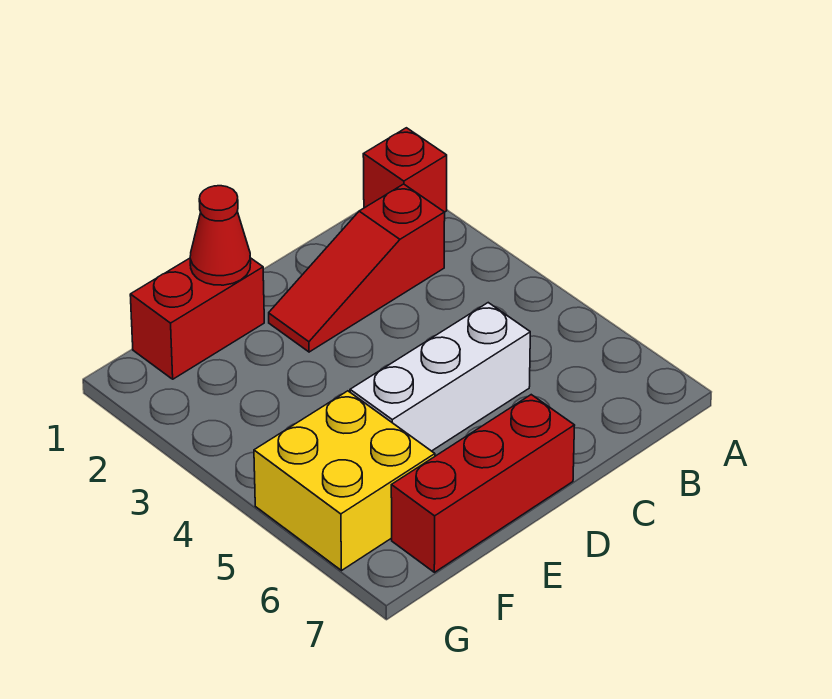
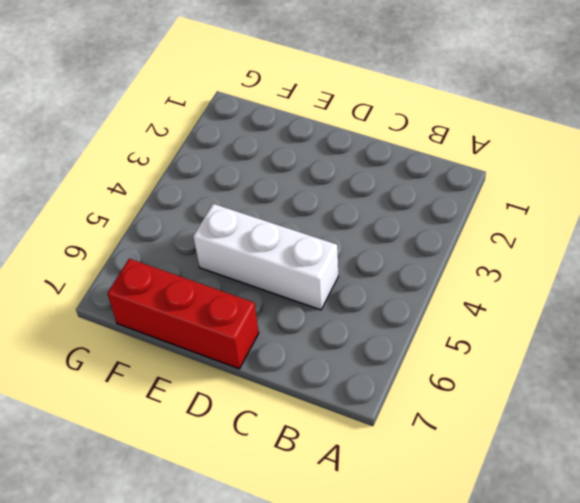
none -> red 1x1 brick [363,128,447,212]
none -> red 1x3 slope [269,184,445,352]

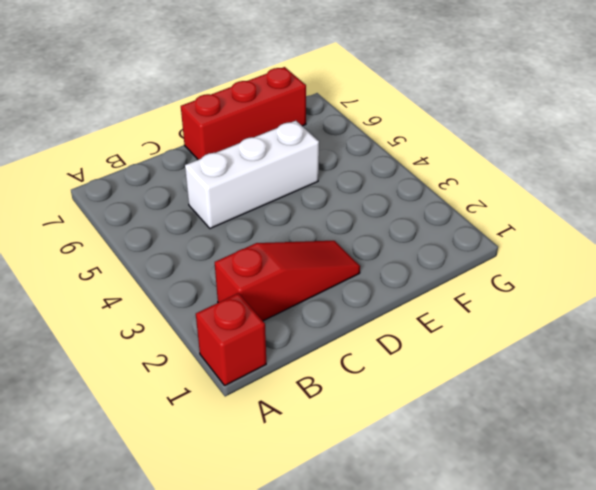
none -> red 1x2 brick [130,258,264,379]
none -> yellow 2x2 brick [254,391,435,570]

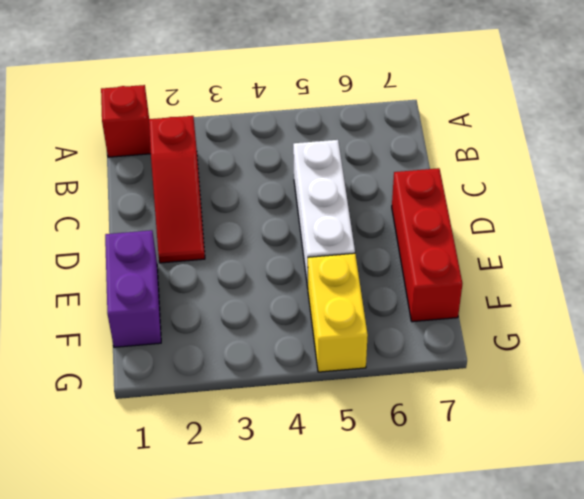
purple 1x2 brick [105,230,161,347] -> red 1x2 brick [130,258,264,379]
yellow 1x2 brick [308,253,368,372] -> yellow 2x2 brick [254,391,435,570]
none -> red 1x1 cone [190,186,251,285]

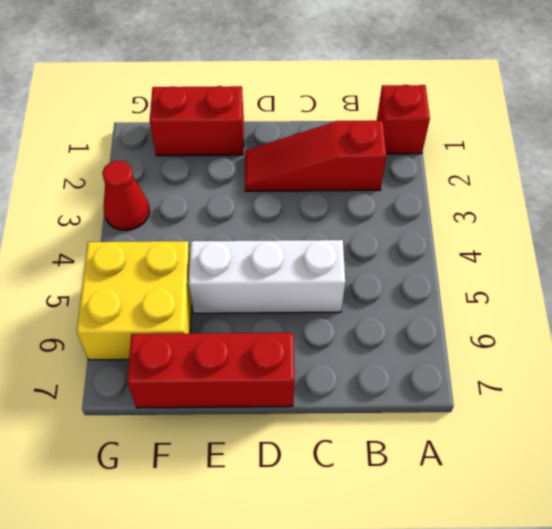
red 1x1 cone [102,160,149,230] -> red 1x1 cone moved to [190,186,251,285]

